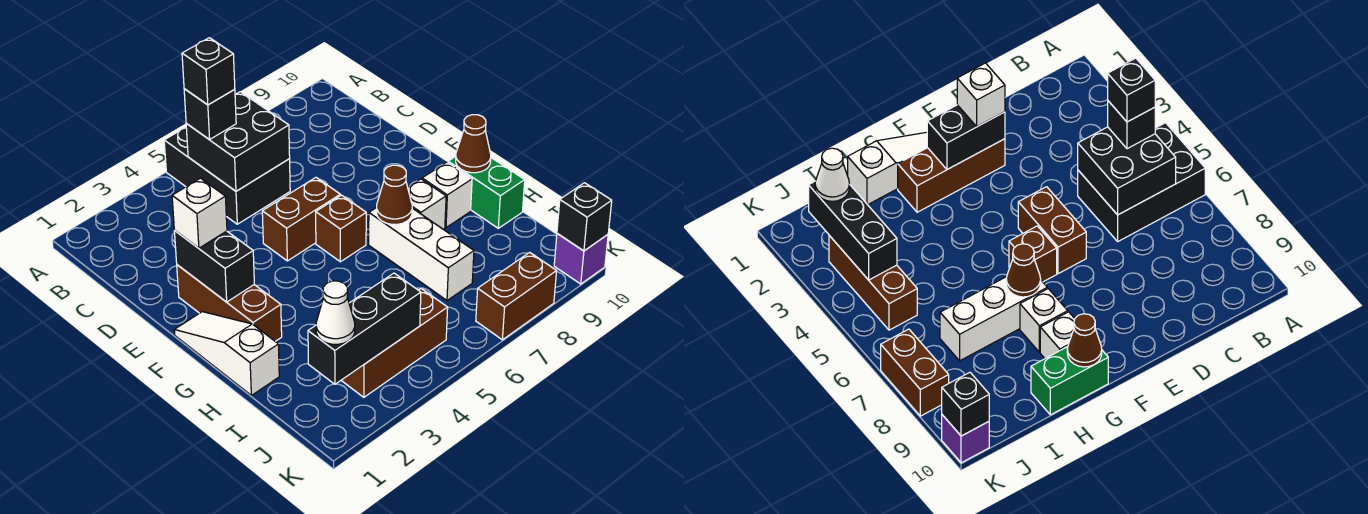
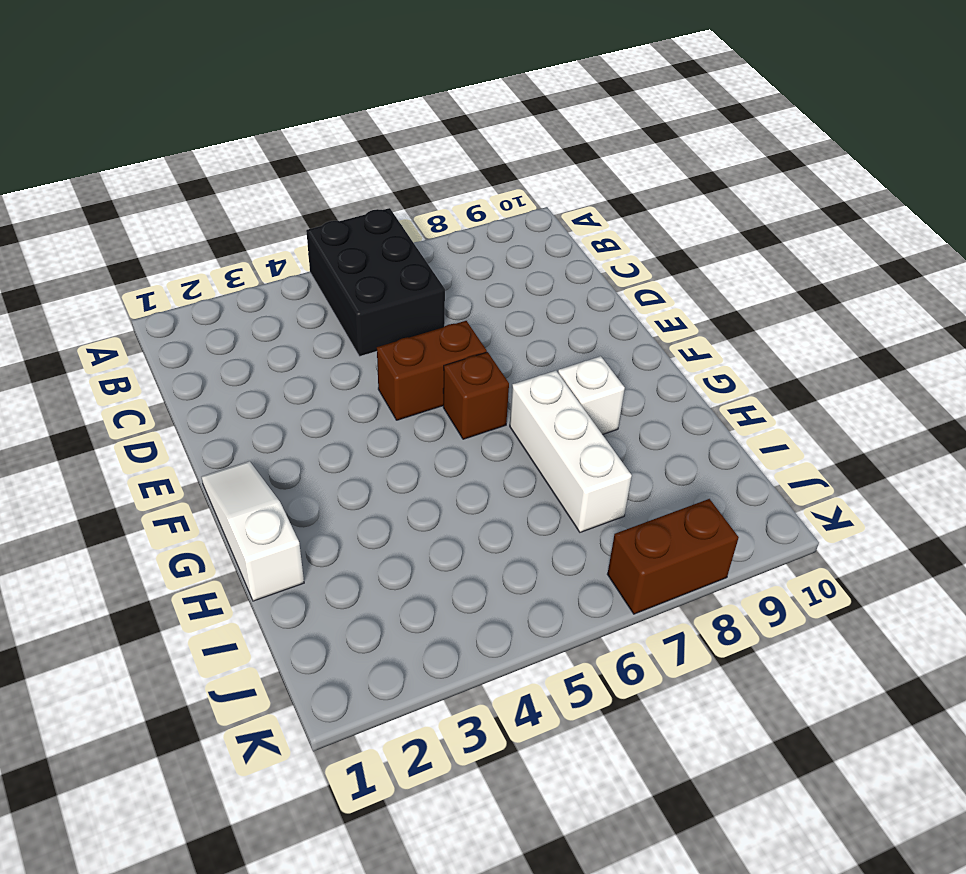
none -> brown 1x3 brick [177,265,282,341]
none -> white 1x1 brick [422,162,472,227]
none -> green 1x2 brick [448,156,525,228]

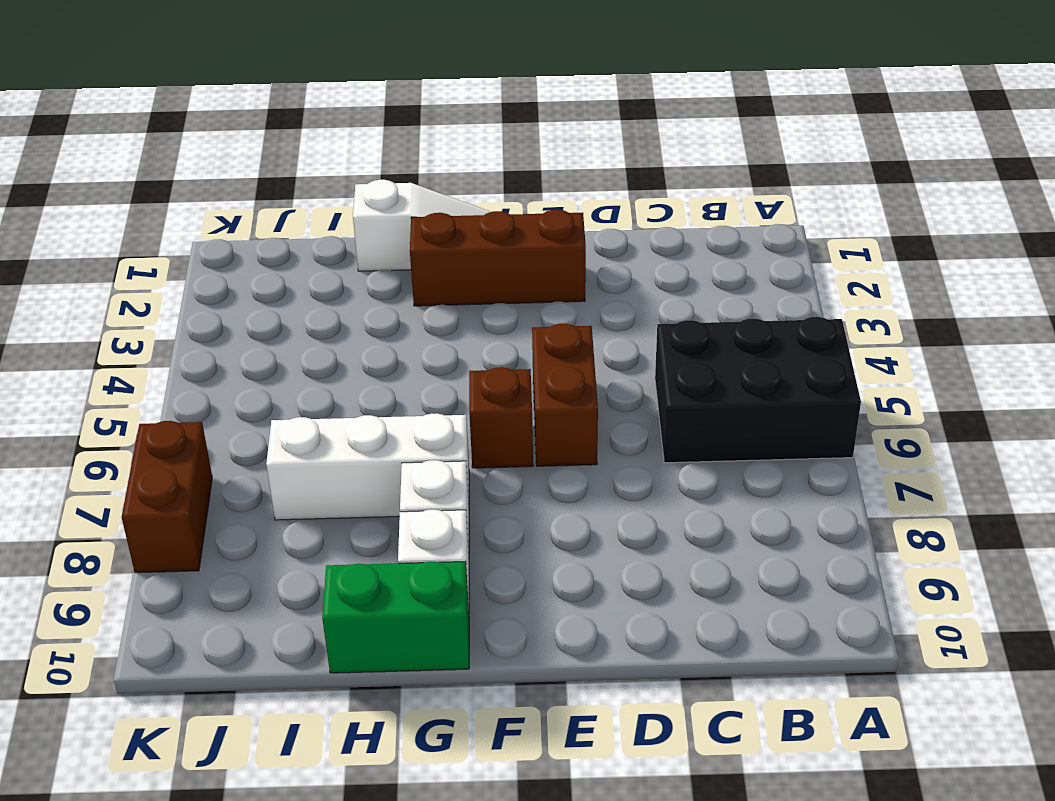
none -> brown 1x3 brick [341,289,448,397]
none -> purple 1x1 brick [554,233,608,284]
none -> black 2x2 brick [186,92,290,191]

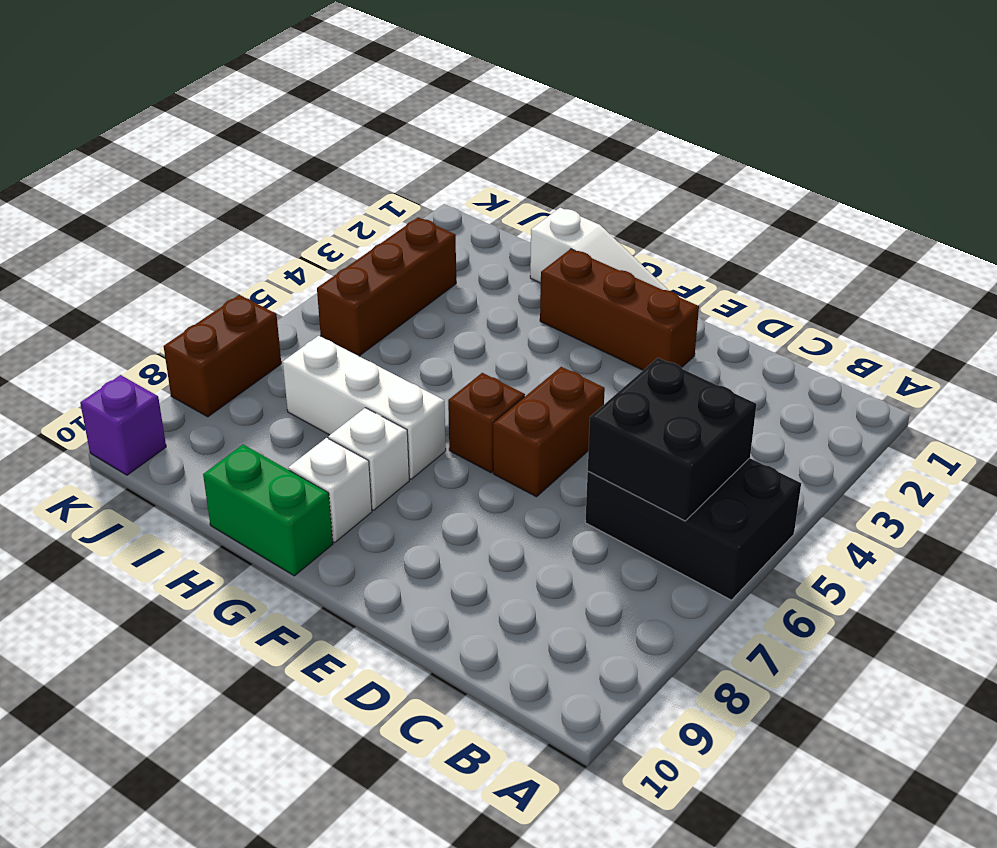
none -> black 1x2 brick [174,231,254,302]
none -> brown 1x1 cone [377,165,412,225]
none -> brown 1x1 cone [456,115,491,173]

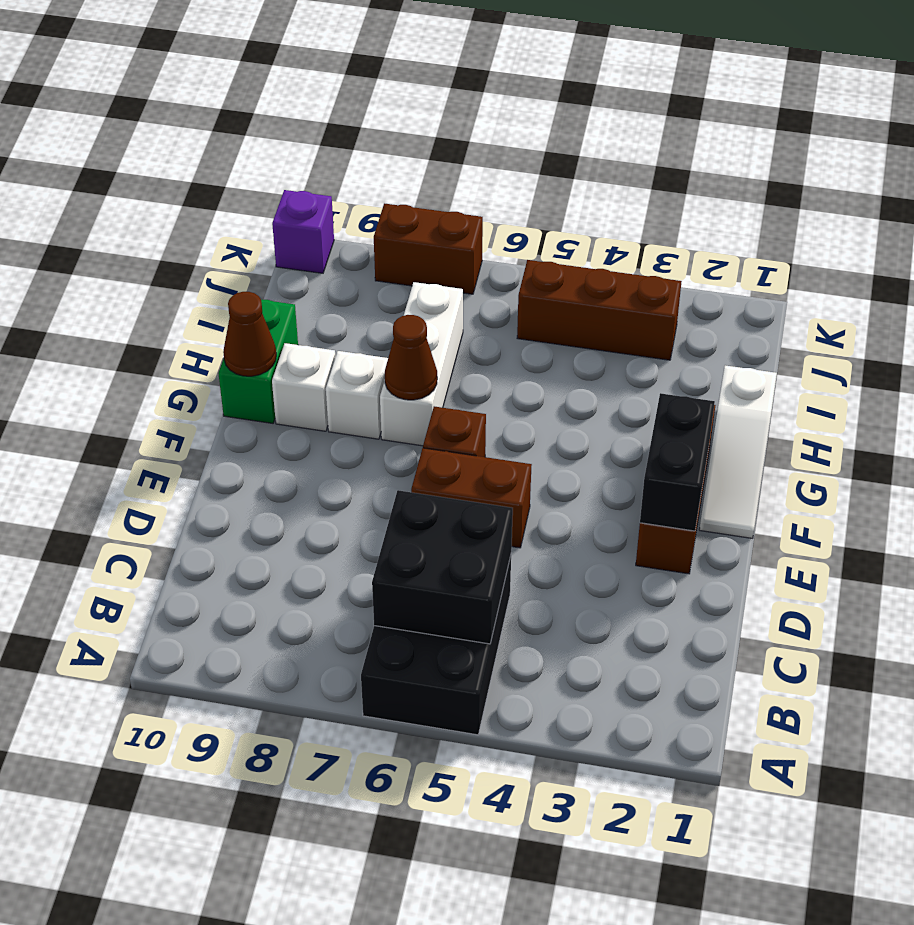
none -> black 1x3 brick [308,273,421,384]
none -> black 1x1 brick [557,183,612,251]
none -> black 1x1 brick [184,89,236,140]

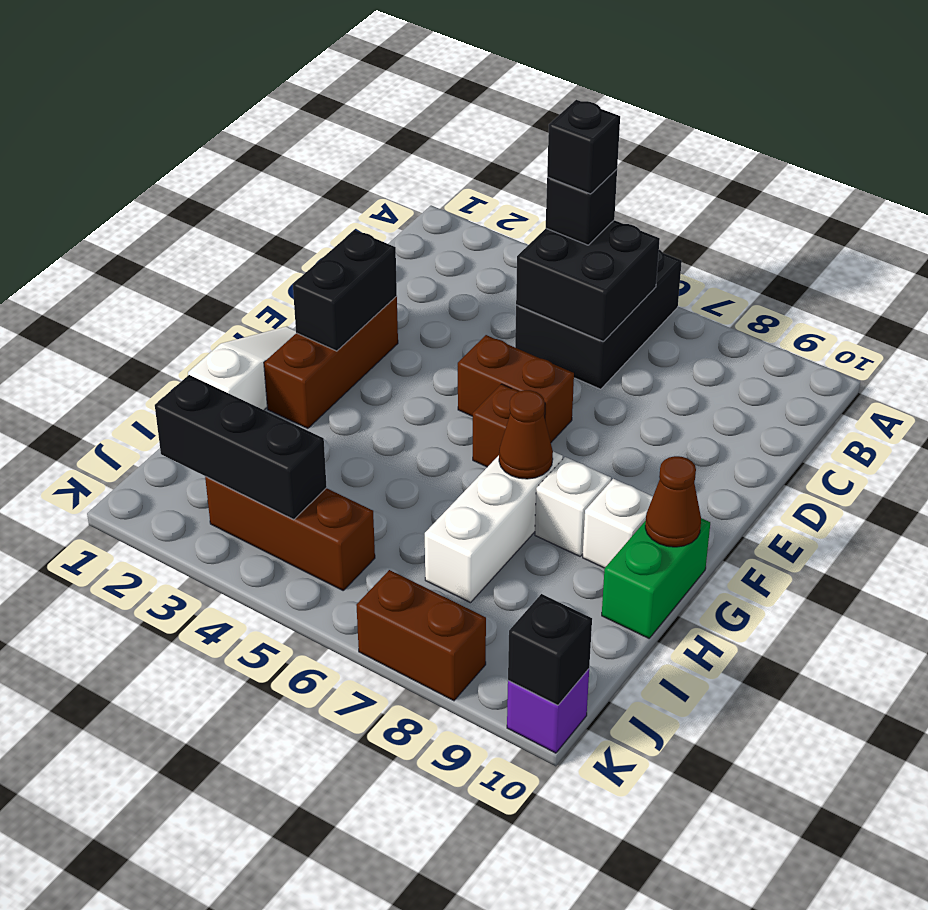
none -> white 1x1 brick [172,178,227,248]
none -> white 1x1 cone [316,281,355,344]

